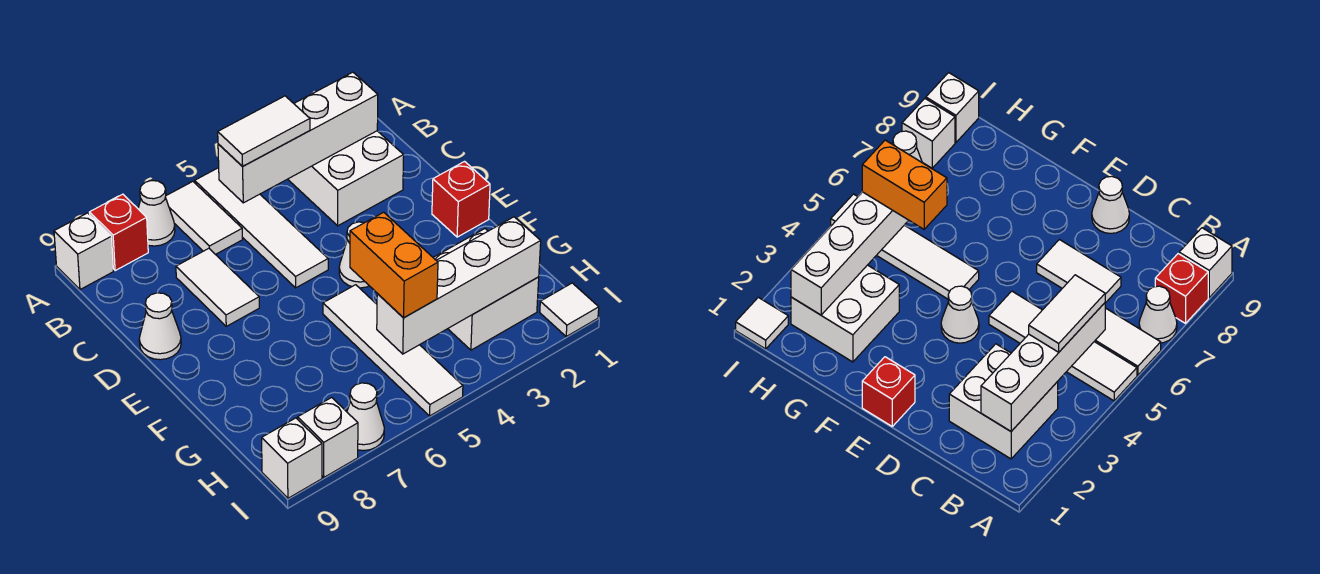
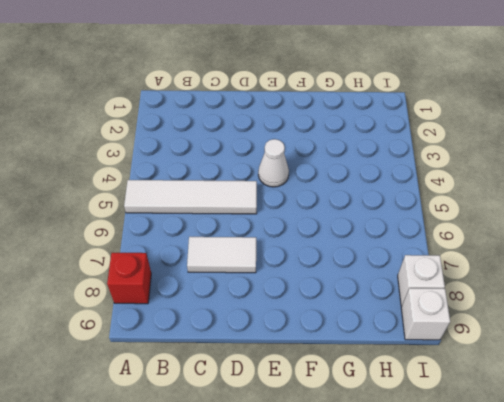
none -> white 1x2 tile [165,182,242,255]
none -> white 1x1 cone [138,181,175,246]
none -> white 1x1 brick [54,213,113,290]

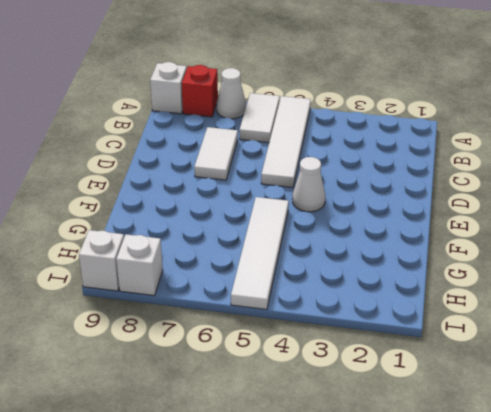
none -> white 2x2 brick [288,131,404,226]
none -> white 1x1 cone [139,293,181,360]
none -> red 1x1 brick [432,162,490,237]

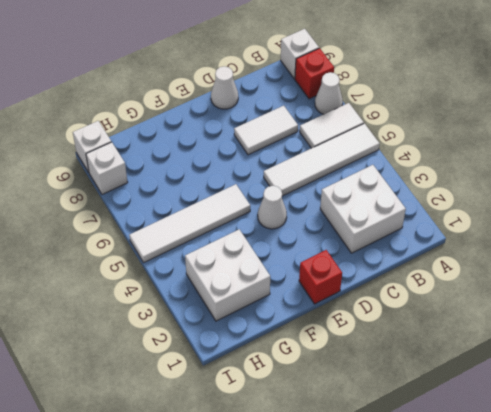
none -> white 1x1 tile [540,283,599,336]
none -> white 1x1 cone [347,383,384,451]
none -> white 1x4 brick [218,72,378,203]

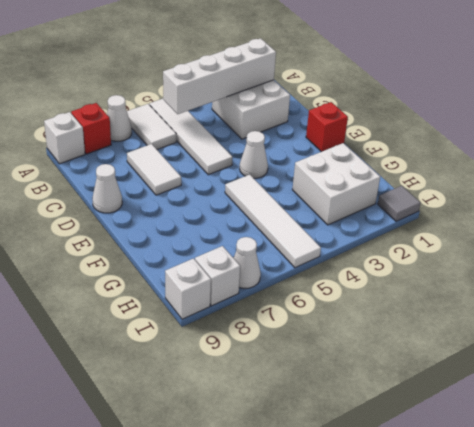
grey 1x1 tile [378,186,420,221] -> white 1x1 tile [540,283,599,336]
none -> white 1x4 brick [377,217,541,354]
none -> white 1x2 tile [218,96,310,166]
none -> orange 1x2 brick [350,212,438,318]

